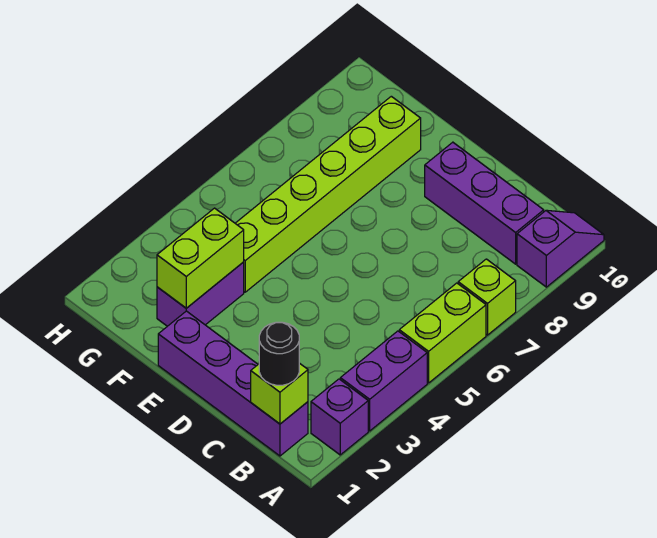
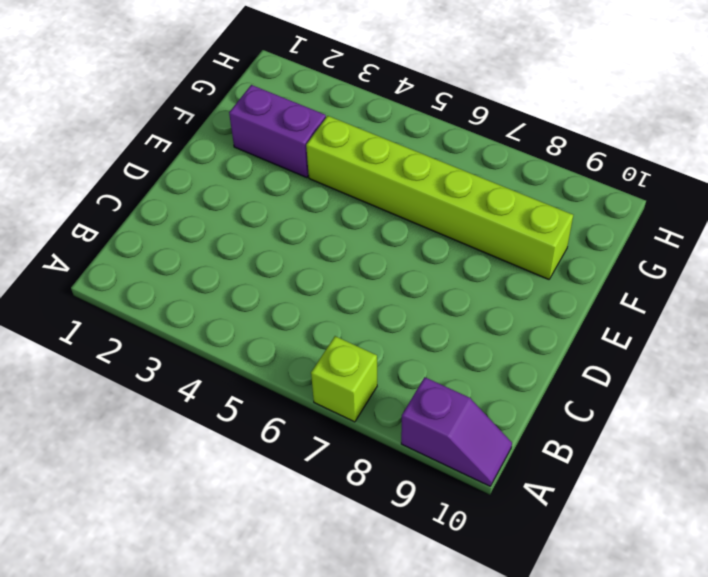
none -> purple 1x1 brick [311,379,368,455]
none -> purple 1x2 brick [340,331,427,431]
none -> lime 1x2 brick [399,283,486,383]

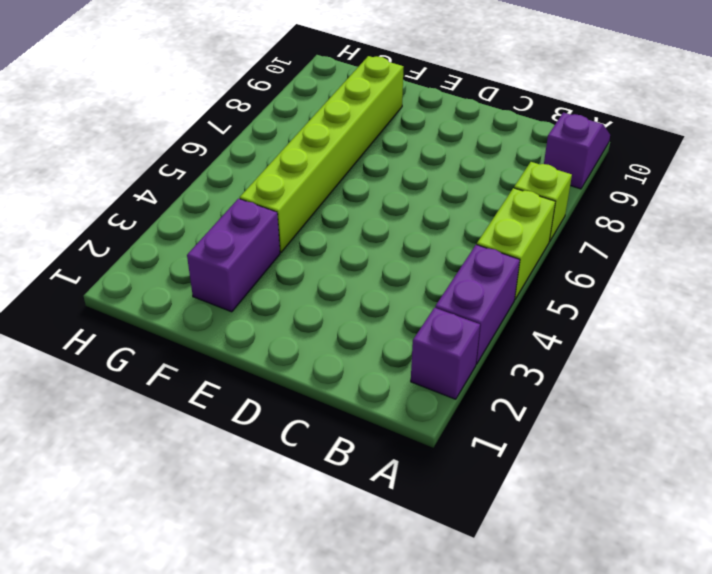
none -> purple 1x4 brick [158,311,308,456]
none -> purple 1x3 brick [425,142,544,264]
none -> lime 1x1 brick [251,363,308,424]

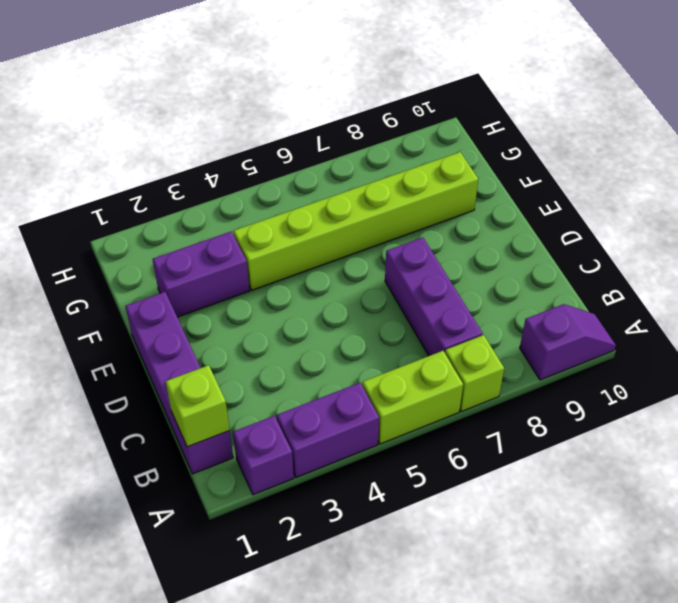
purple 1x3 brick [385,238,483,356] -> purple 1x3 brick moved to [425,142,544,264]
none -> lime 1x2 brick [157,208,244,308]
none -> black 1x1 round brick [259,322,299,385]

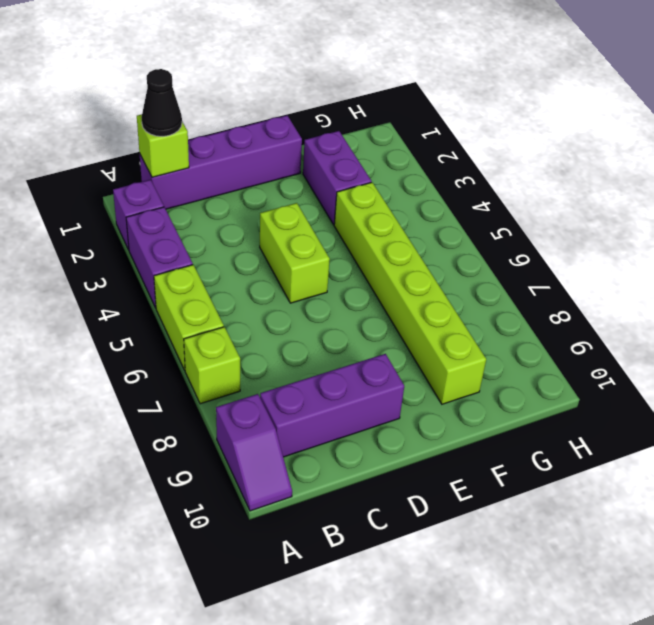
black 1x1 cone [141,69,182,136] -> black 1x1 round brick [259,322,299,385]
lime 1x2 brick [260,203,330,303] -> lime 1x2 brick moved to [157,208,244,308]

